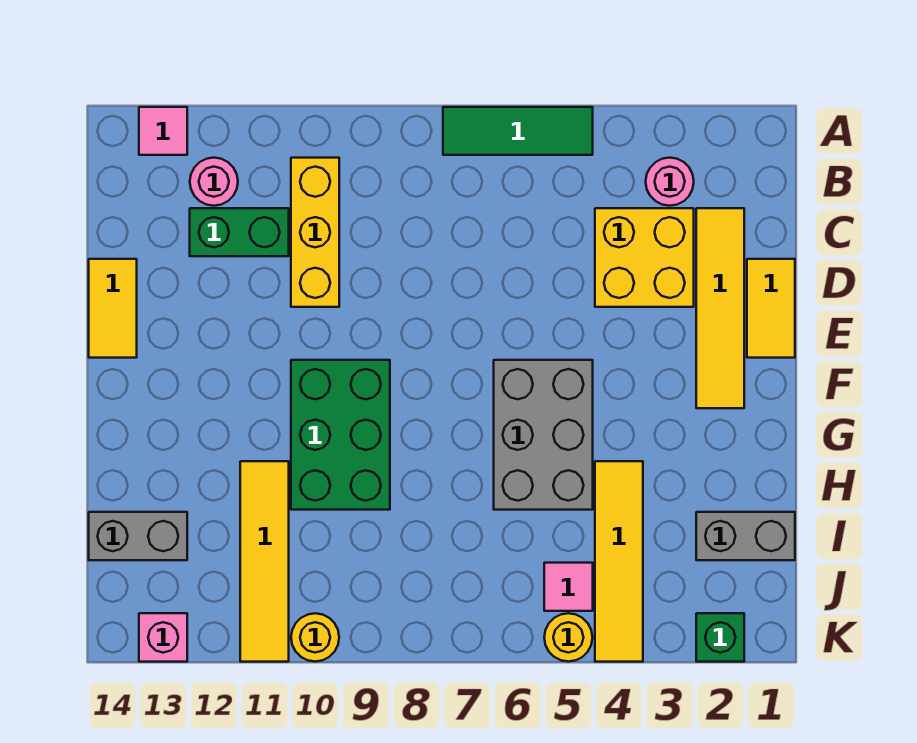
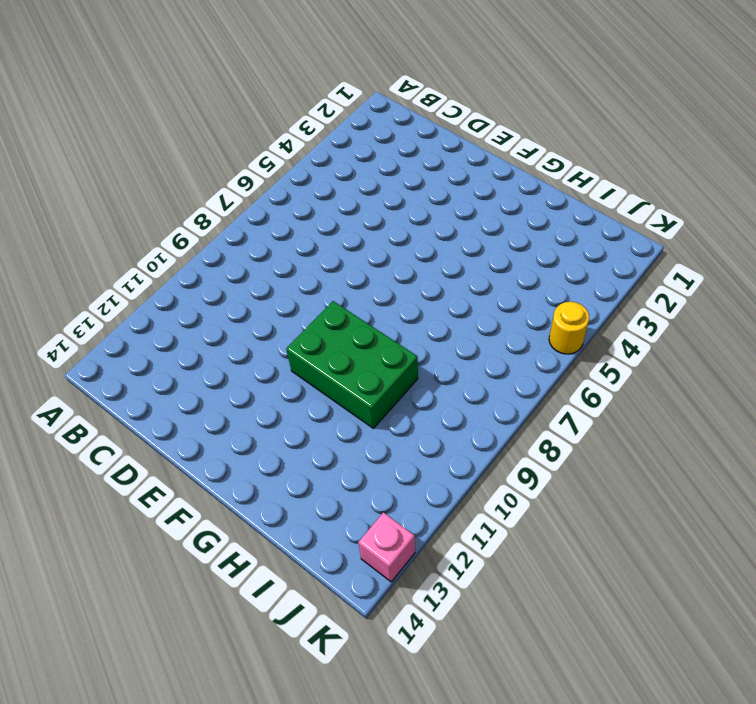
none -> green 1x3 tile [443,107,593,155]
none -> pink 1x1 tile [139,107,187,155]
none -> pink 1x1 round brick [646,158,694,206]

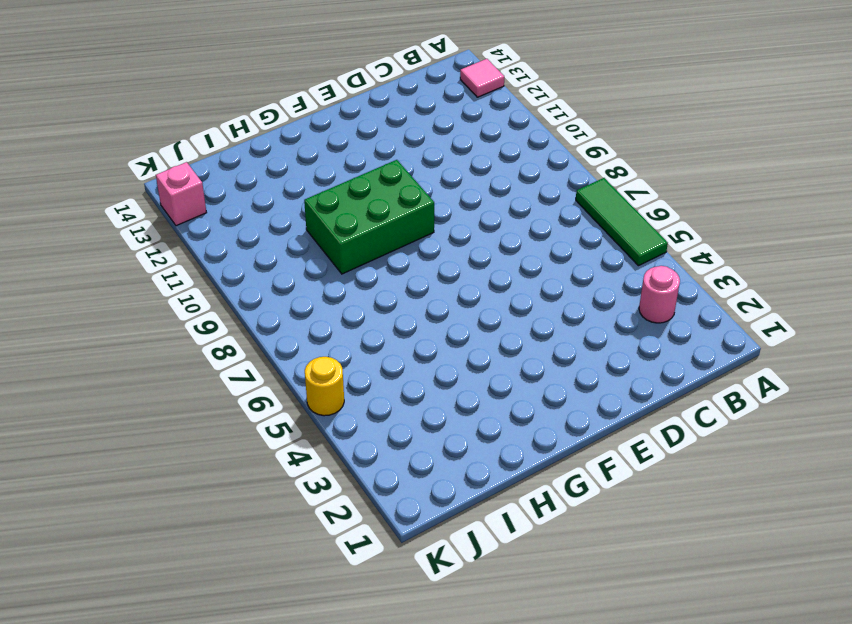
none -> yellow 1x3 brick [291,158,339,307]
none -> pink 1x1 round brick [190,158,238,206]
none -> yellow 1x4 tile [696,208,744,408]

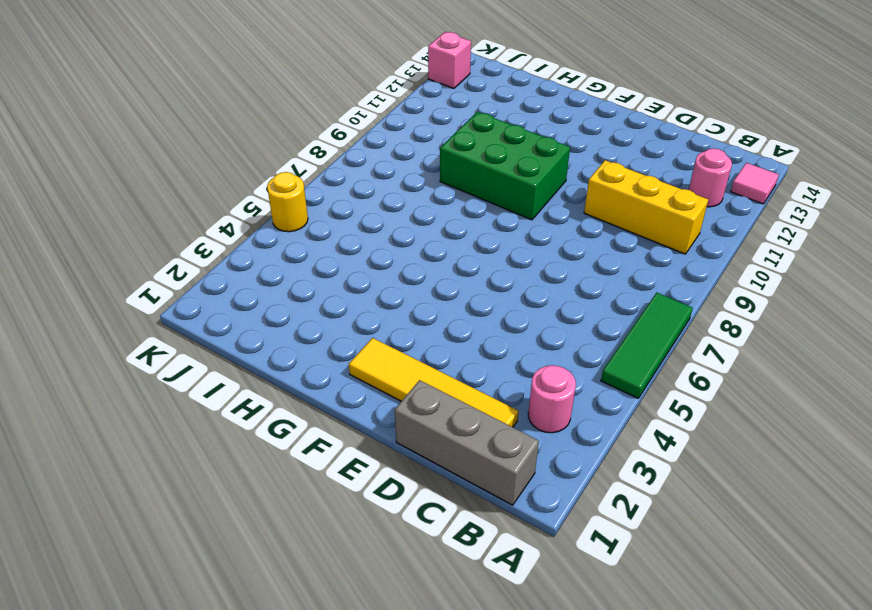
grey 1x3 brick [395,380,539,505] -> yellow 1x2 tile [747,259,795,358]
none -> yellow 2x2 brick [595,208,694,307]
none -> green 1x2 brick [190,208,289,256]
none -> yellow 1x2 tile [89,259,137,358]

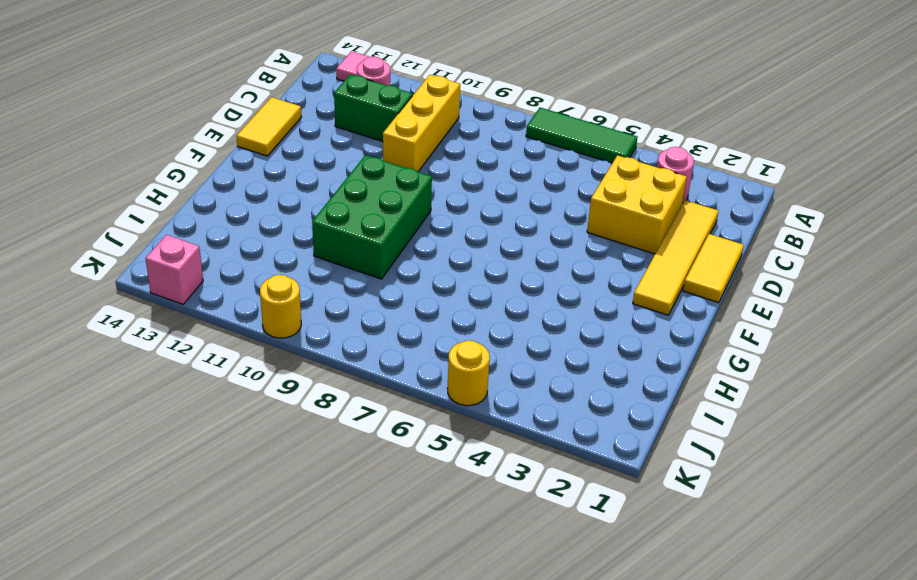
none -> grey 2x3 brick [494,360,593,510]
none -> yellow 1x4 tile [595,461,643,662]
none -> yellow 1x4 tile [240,461,289,662]

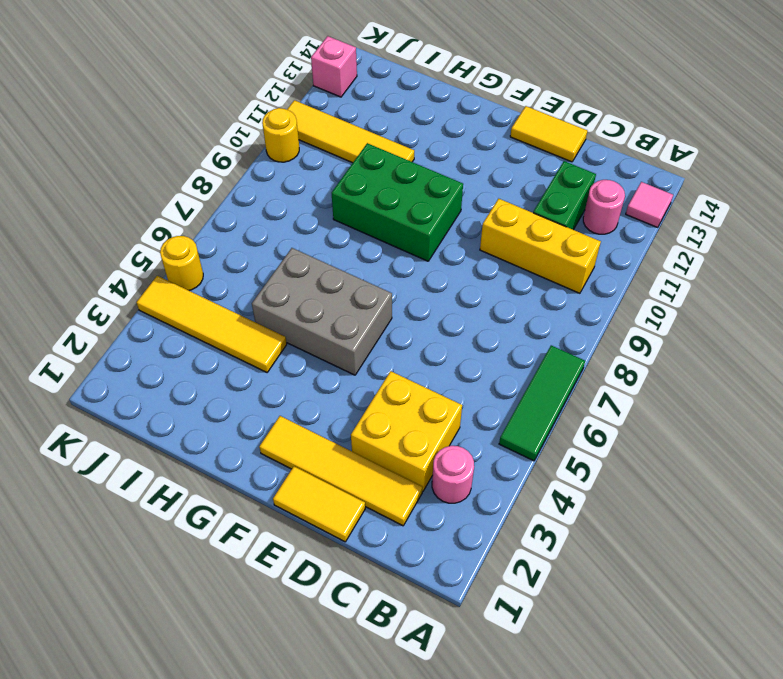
none -> grey 1x2 brick [696,512,795,560]
none -> grey 1x2 brick [89,512,187,560]
none -> pink 1x1 tile [544,563,593,611]

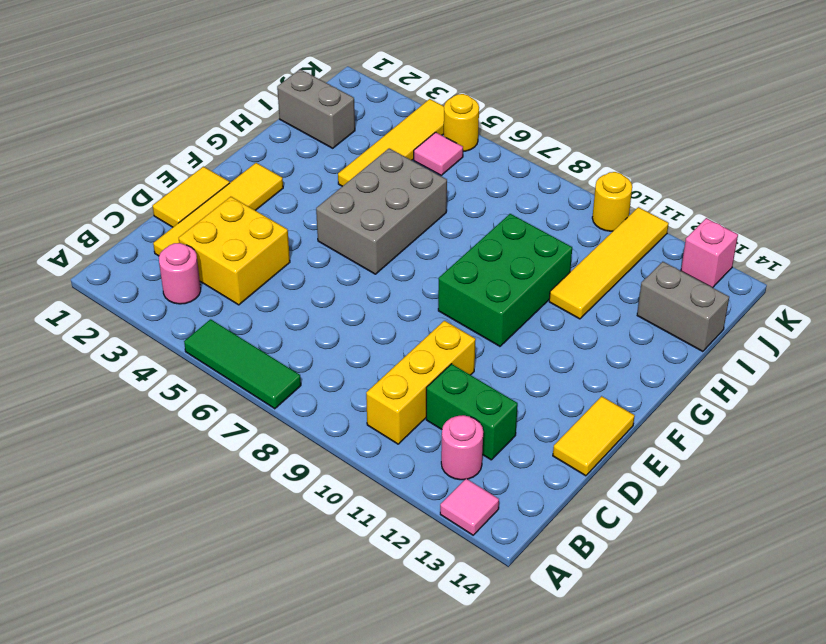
none -> green 1x1 brick [696,613,744,662]

